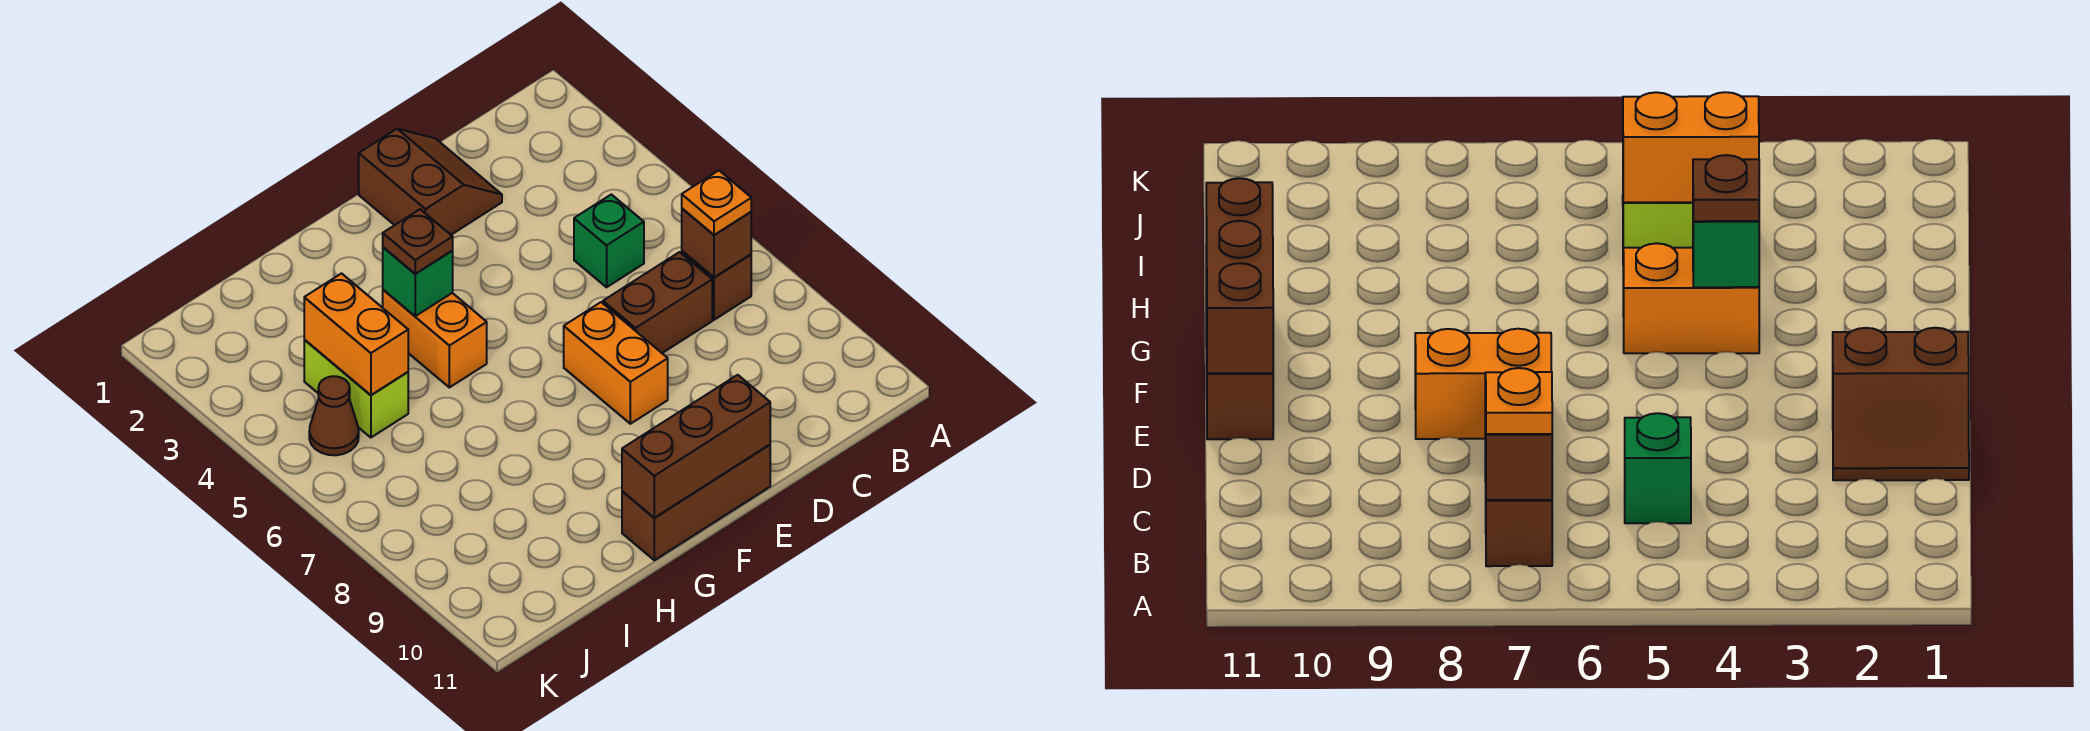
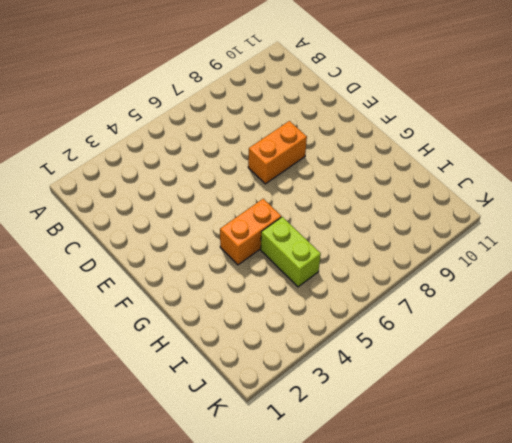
lime 1x2 brick [261,217,321,287] -> lime 1x2 brick turned to [304,339,408,438]
none -> brown 1x1 brick [682,251,751,320]
none -> green 1x1 brick [574,194,644,287]
none -> brown 1x2 brick [603,252,712,353]

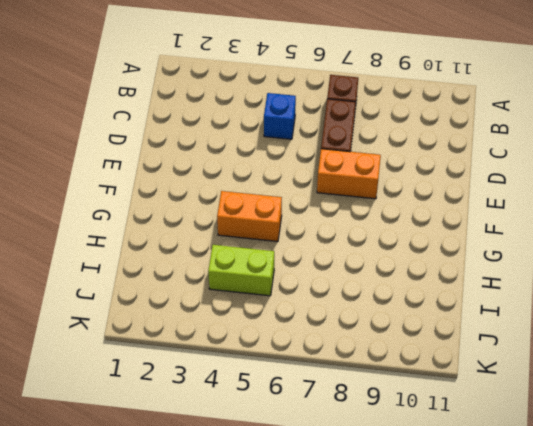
blue 1x1 brick [264,93,296,139] -> green 1x1 brick [574,194,644,287]
none -> brown 2x2 slope [359,129,502,235]
none -> brown 1x3 brick [622,445,770,560]
none -> brown 1x1 cone [309,376,359,455]

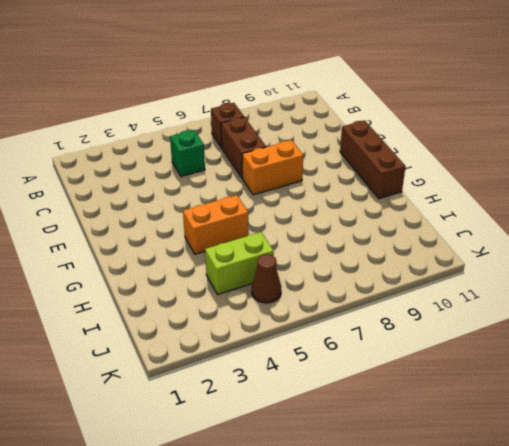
none -> brown 2x2 slope [359,129,502,235]
none -> brown 1x1 brick [682,209,751,278]
none -> brown 1x3 brick [622,375,770,518]

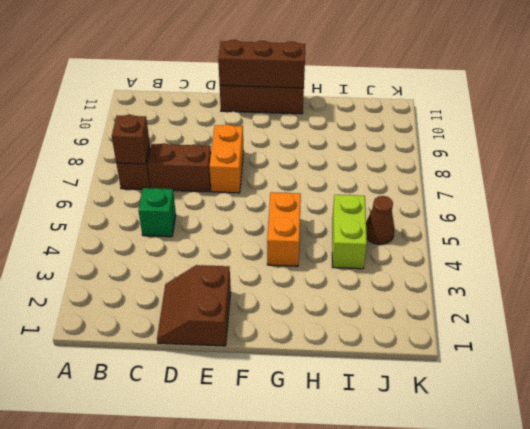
none -> green 1x1 brick [383,247,453,316]
none -> orange 1x2 brick [304,273,408,395]
none -> orange 1x1 plate [682,170,751,235]

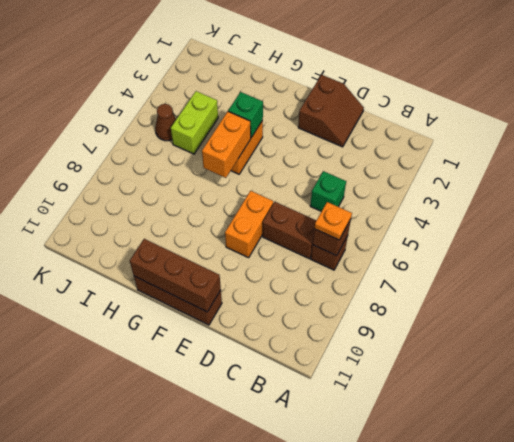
orange 1x2 brick [202,112,251,178] -> orange 1x2 brick moved to [304,273,408,395]
none -> brown 1x1 plate [383,209,453,274]

